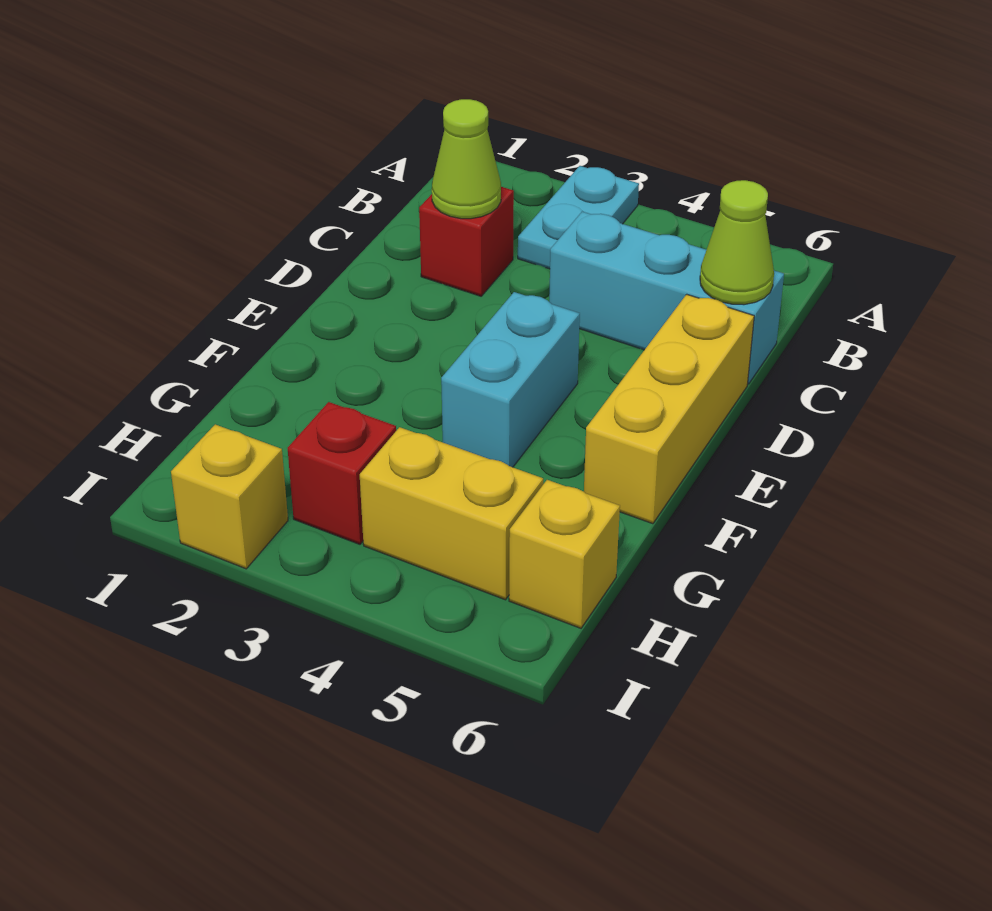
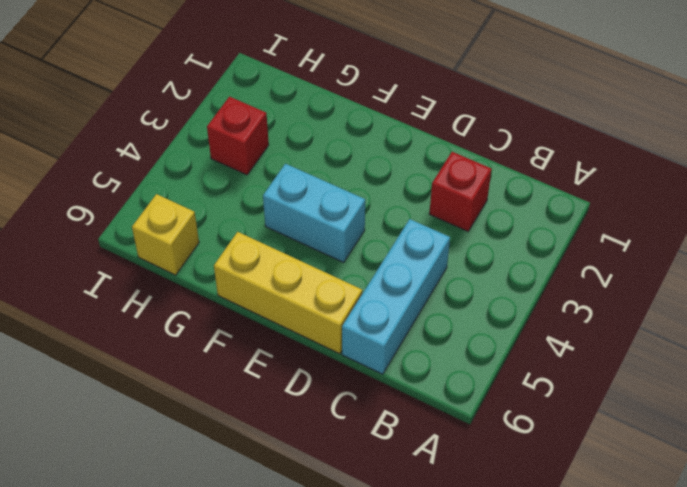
none -> cyan 1x2 plate [518,166,639,269]
none -> yellow 1x2 brick [360,427,543,600]

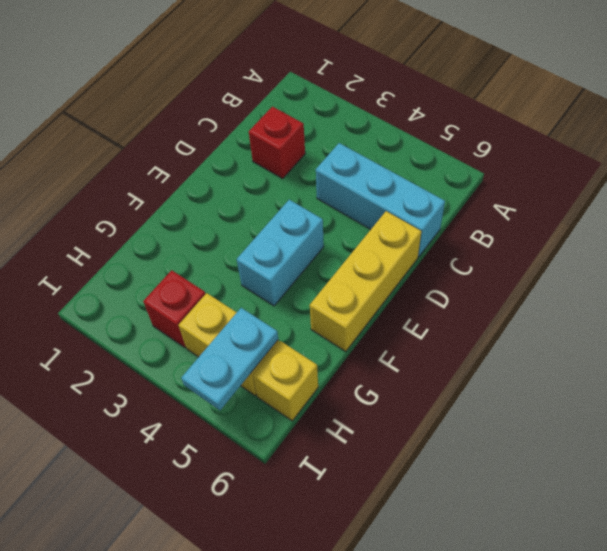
cyan 1x2 plate [181,308,278,410] -> cyan 1x2 plate moved to [518,166,639,269]
none -> yellow 1x1 brick [171,424,288,569]
none -> lime 1x1 cone [432,99,501,219]

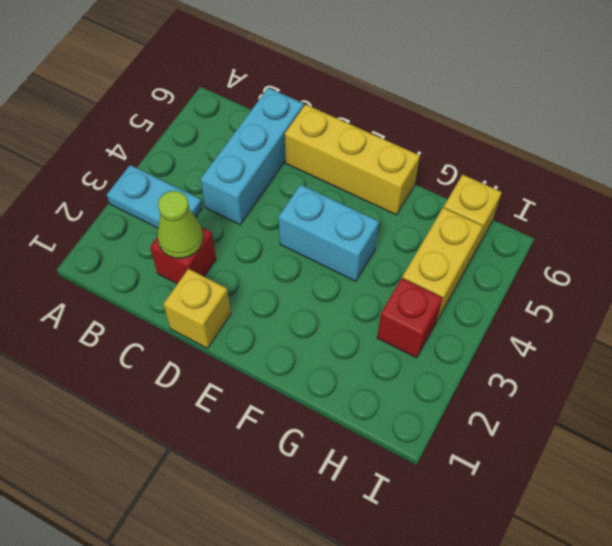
yellow 1x1 brick [163,269,231,348] -> yellow 1x1 brick moved to [171,424,288,569]
none -> lime 1x1 cone [700,180,774,305]

